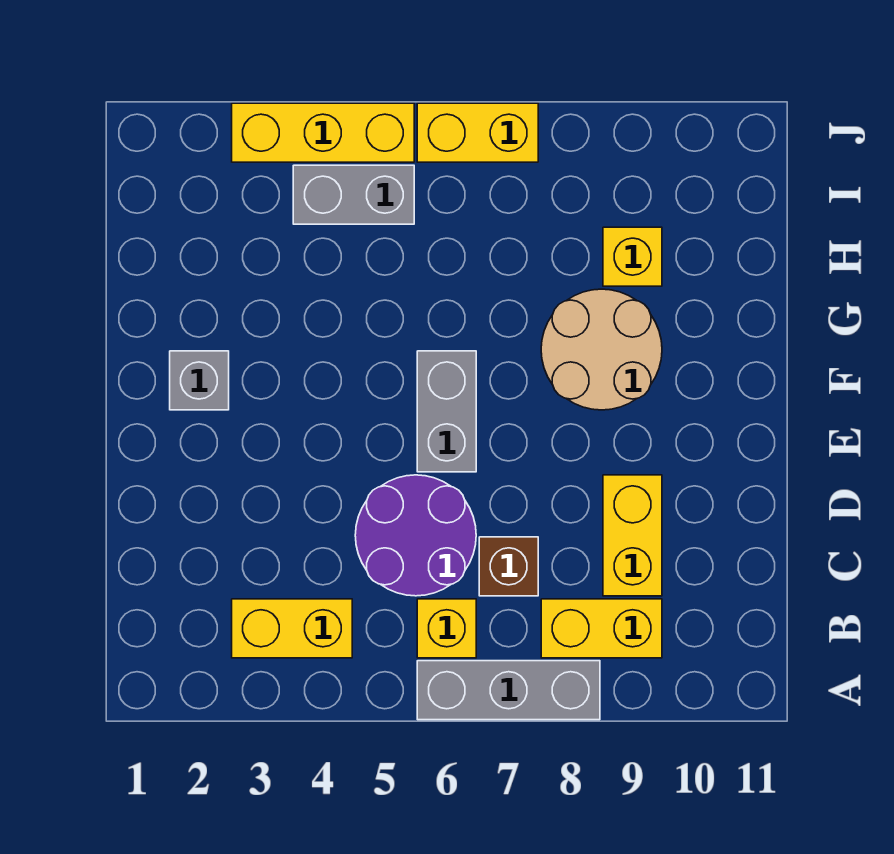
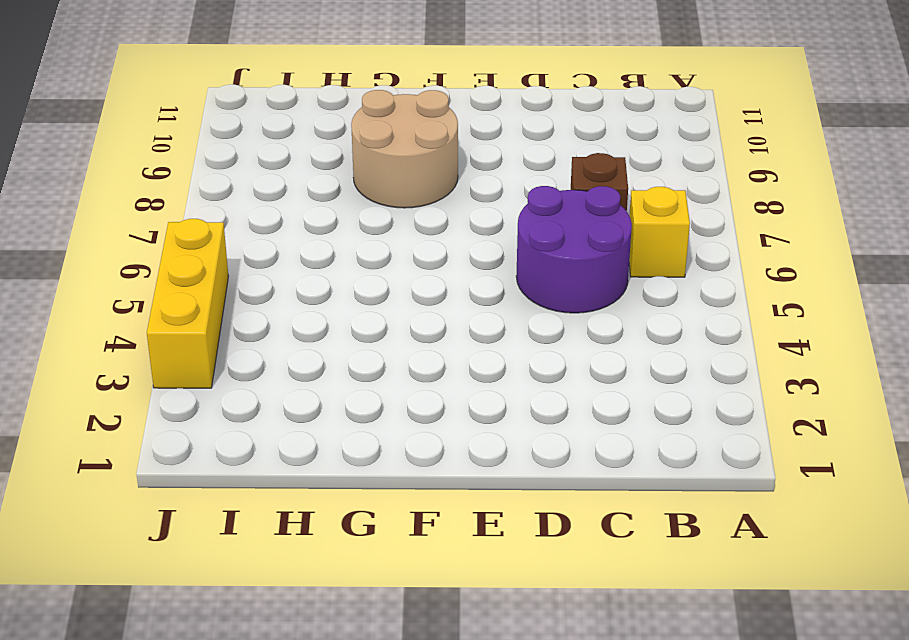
none -> grey 1x3 brick [417,661,600,720]
none -> yellow 1x2 brick [232,599,352,658]
none -> yellow 1x2 brick [541,599,662,658]

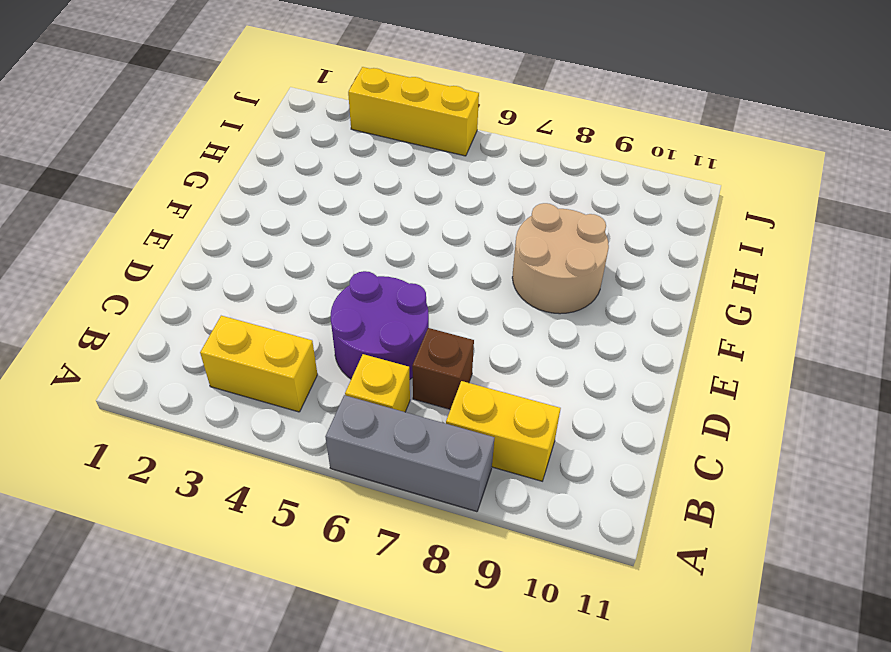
none -> yellow 1x2 brick [603,475,662,596]
none -> grey 1x2 brick [417,351,476,472]
none -> grey 1x1 brick [170,351,229,410]

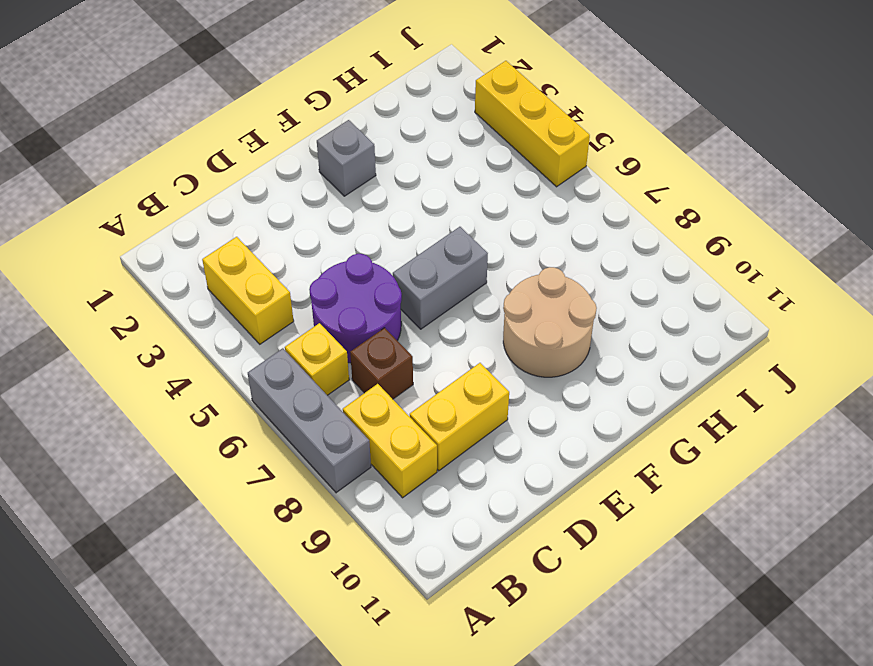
none -> yellow 1x1 brick [603,227,662,286]
none -> grey 1x2 brick [293,165,414,224]
none -> yellow 1x2 brick [417,103,538,162]

